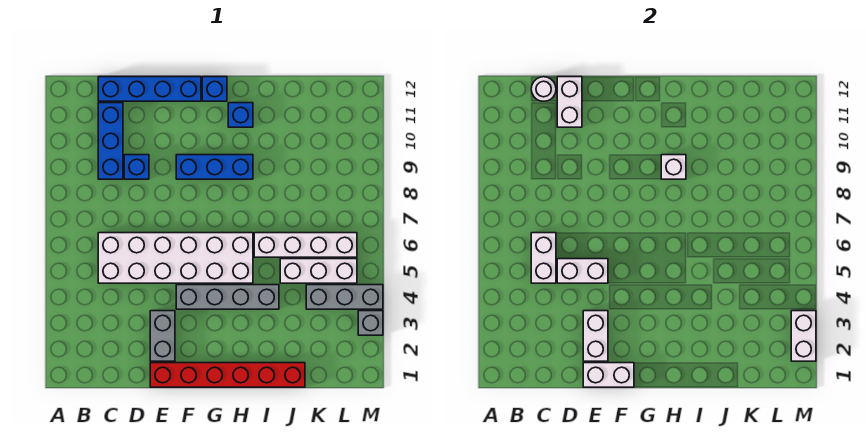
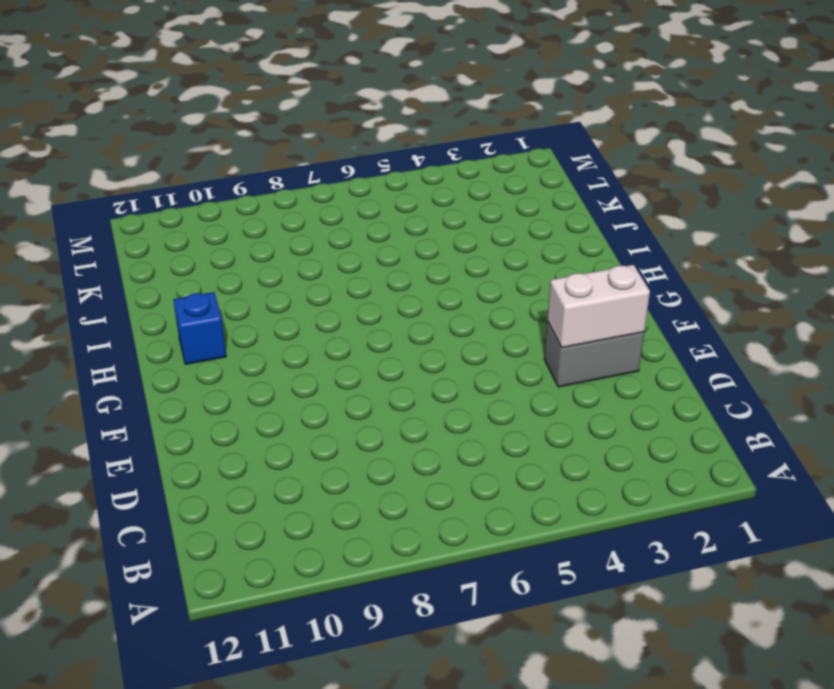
none -> white 2x6 brick [98,233,253,283]
none -> blue 1x3 brick [98,103,123,179]
none -> blue 1x4 brick [98,77,201,101]

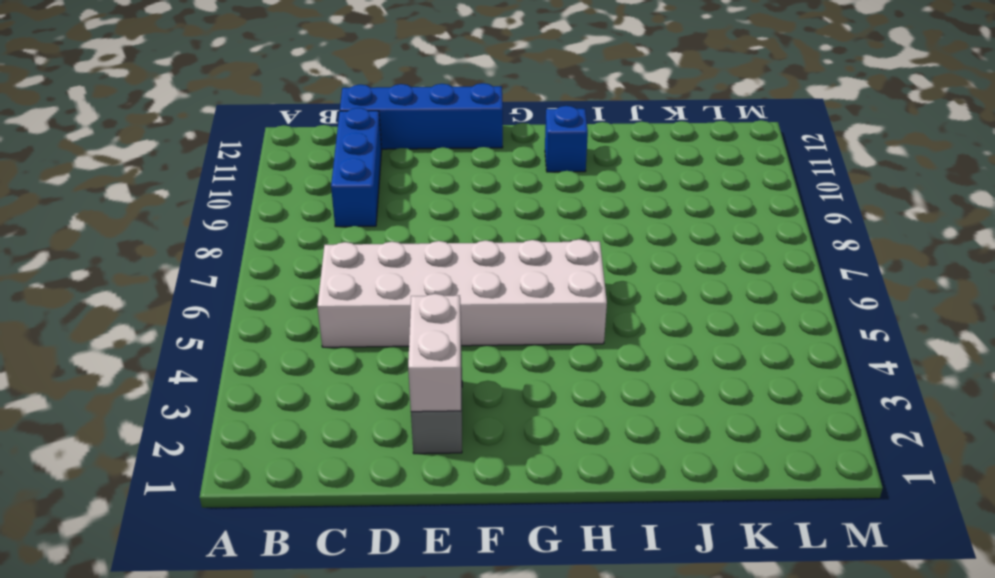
none -> blue 1x1 brick [124,155,149,179]
none -> red 1x6 brick [150,363,305,387]
none -> grey 1x4 brick [176,285,279,309]

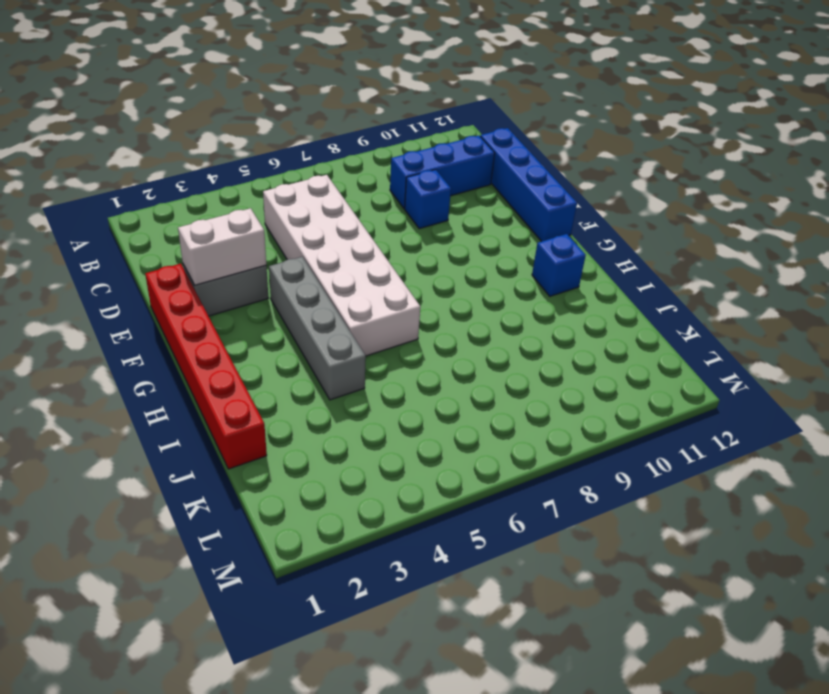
none -> blue 1x3 brick [176,155,253,179]
none -> blue 1x1 brick [202,77,227,101]
none -> white 1x4 brick [254,233,357,257]

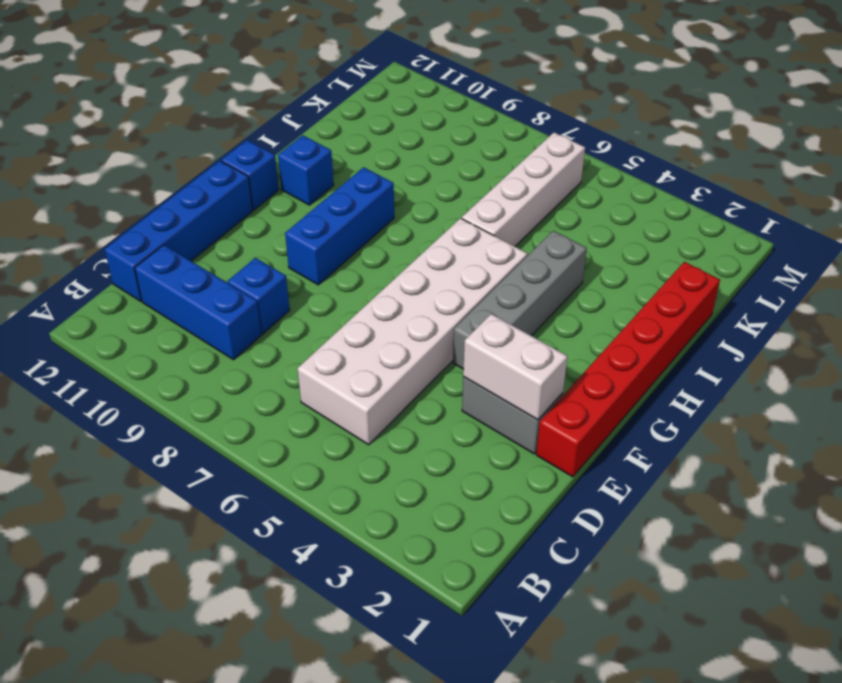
none -> white 1x3 brick [280,259,357,283]
none -> grey 1x3 brick [306,285,383,309]
none -> grey 1x1 brick [358,311,383,335]

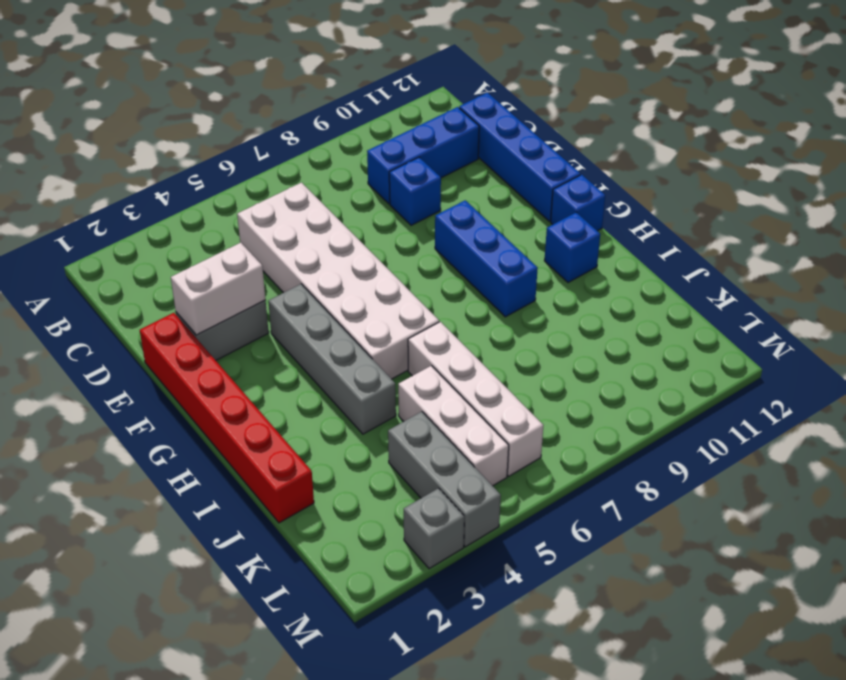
none -> white 1x2 brick [531,233,556,283]
none -> white 1x1 round brick [531,77,556,101]
none -> white 1x2 brick [557,259,608,283]

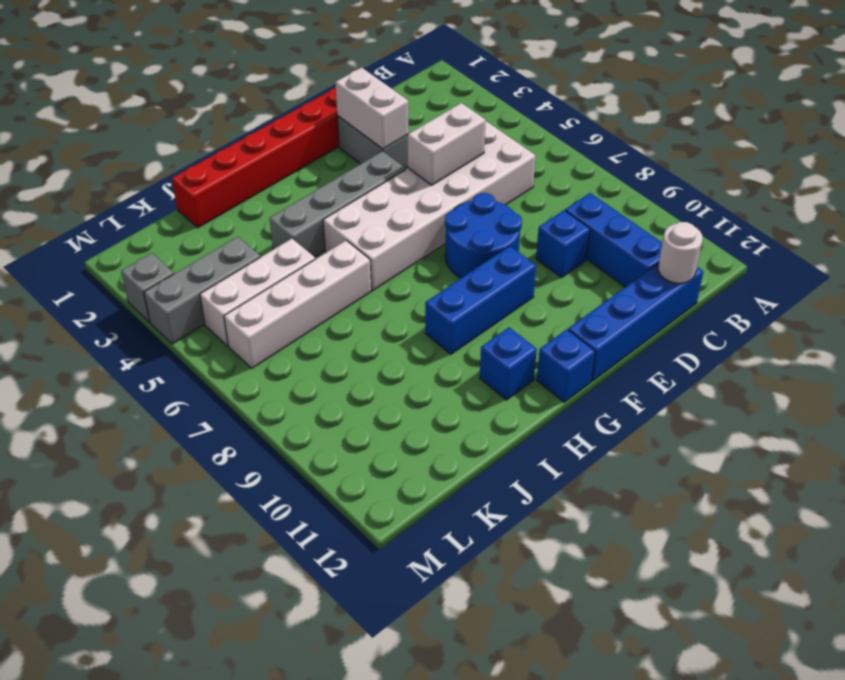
blue 2x2 round brick [445,193,522,278] -> none
none -> white 1x2 brick [531,233,556,283]
none -> white 1x2 brick [557,77,582,127]
none -> white 1x2 brick [583,363,634,387]

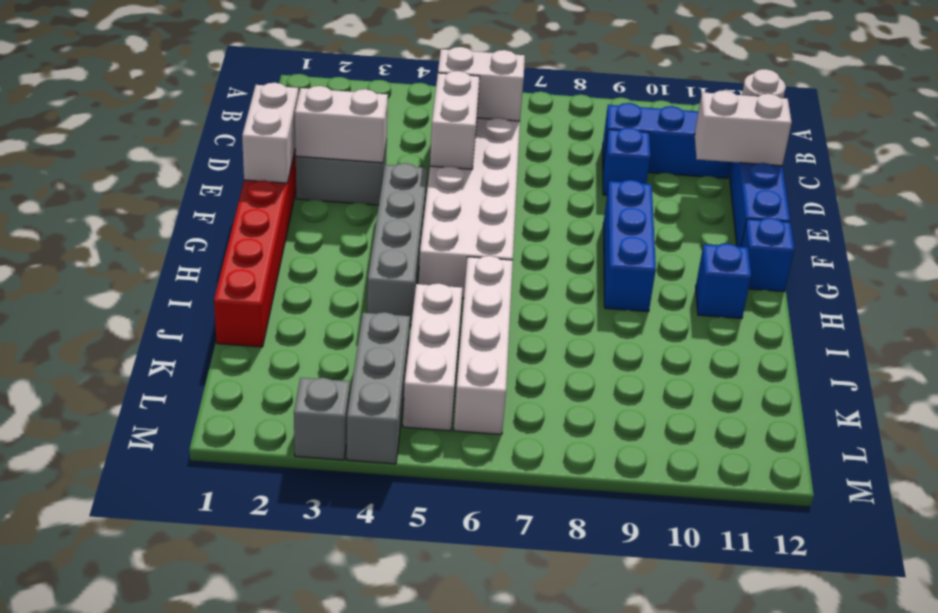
none -> white 1x1 brick [661,155,686,179]
none -> white 1x2 brick [791,311,816,361]

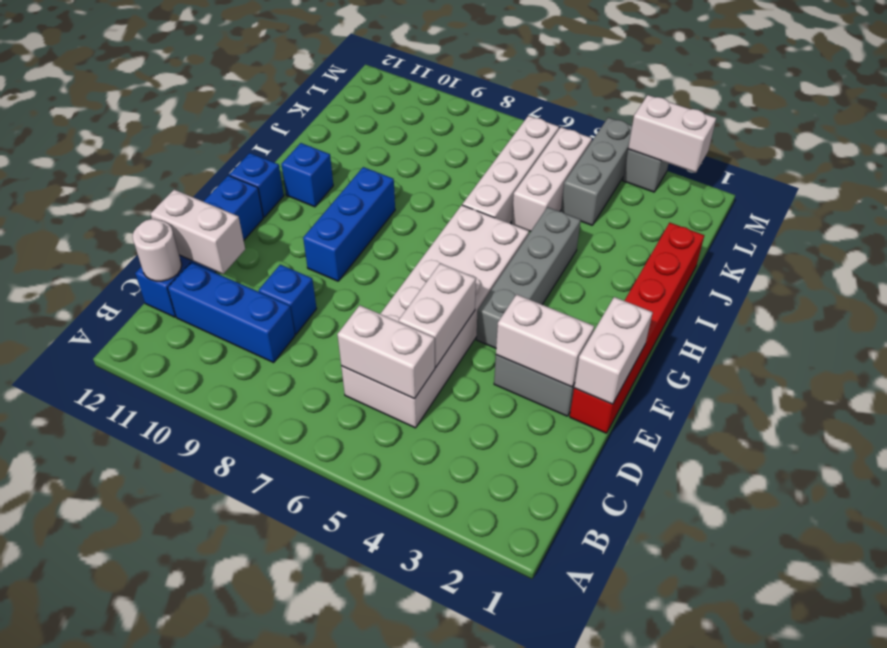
none -> white 1x1 brick [661,155,686,179]

